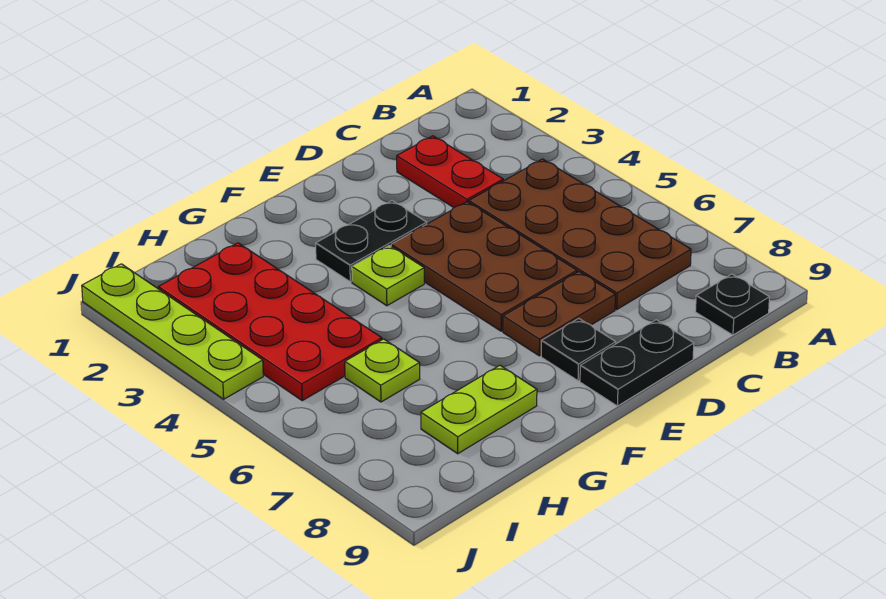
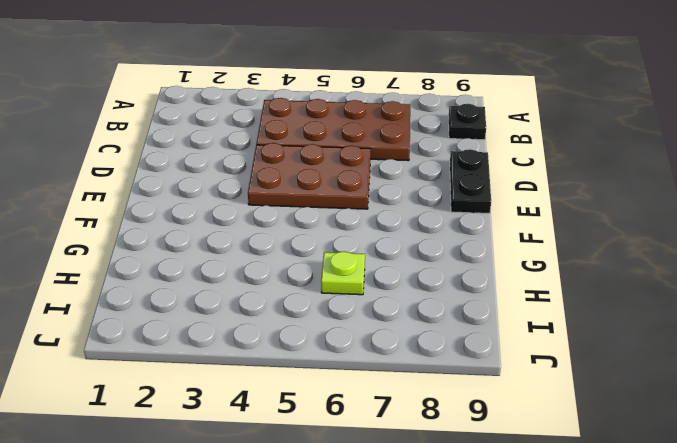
none -> red 1x2 plate [397,136,503,207]
none -> brown 1x2 plate [503,272,615,356]
none -> black 1x2 plate [316,201,427,282]

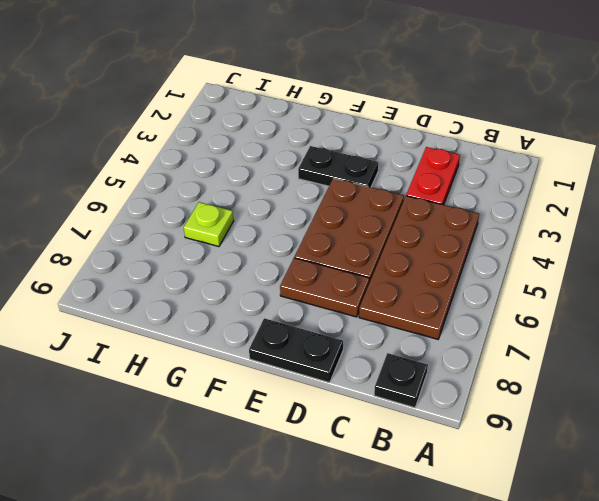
none -> black 1x1 plate [541,318,616,381]
none -> lime 1x1 plate [352,245,424,306]
none -> lime 1x2 plate [421,365,537,454]

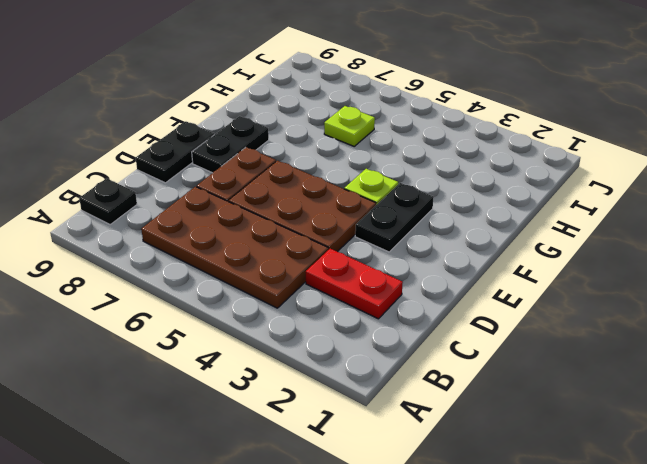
black 1x2 plate [192,116,269,173] -> black 1x1 plate [541,318,616,381]
none -> lime 1x2 plate [421,365,537,454]
none -> red 2x4 plate [158,243,382,401]
none -> lime 1x4 plate [82,264,263,399]

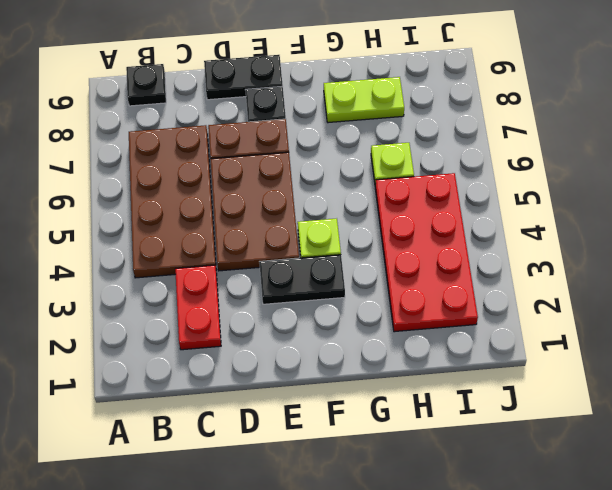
none -> lime 1x4 plate [82,264,263,399]

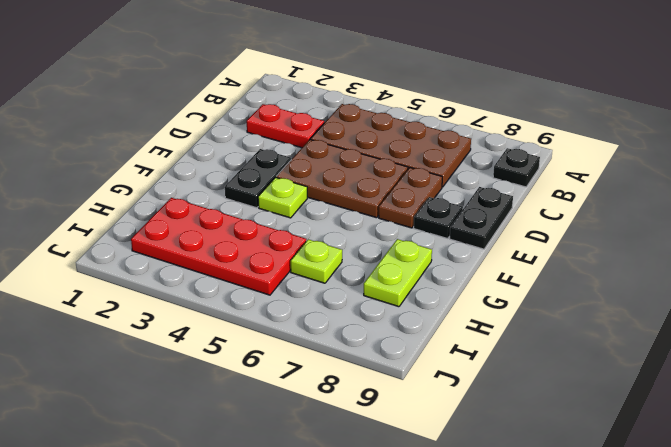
none -> lime 1x4 plate [82,264,263,399]

